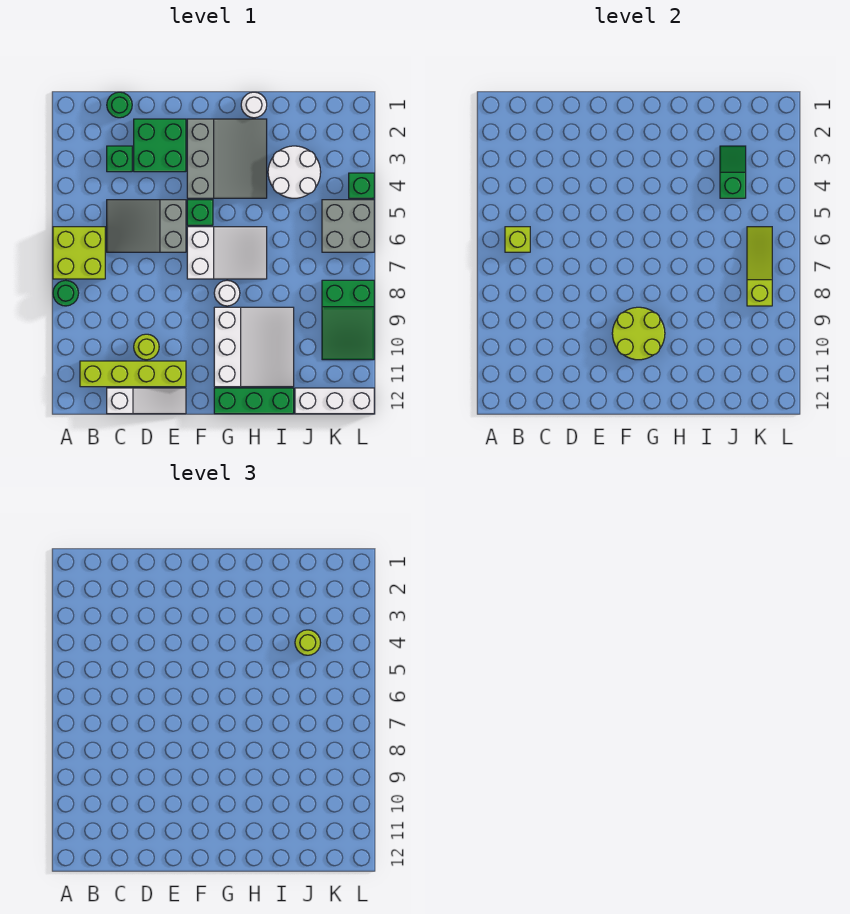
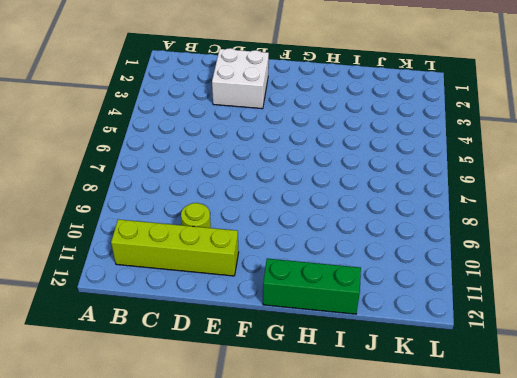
white 2x2 brick [212,48,269,109] -> green 2x2 brick [134,119,186,172]
none -> lime 2x2 brick [53,227,105,279]
none -> green 1x1 round brick [53,280,79,306]
none -> green 1x1 round brick [107,92,132,118]

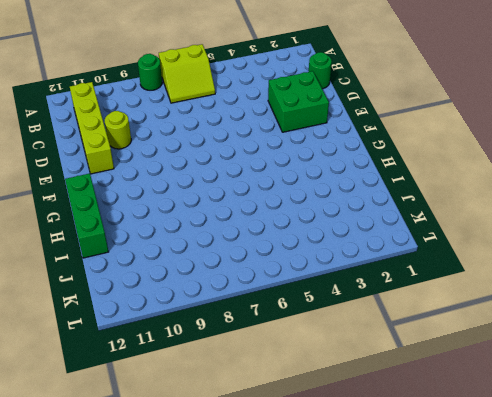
lime 2x2 slope [159,44,215,103] -> lime 2x2 brick [53,227,105,279]
none -> green 1x1 brick [107,146,132,172]
none -> grey 2x3 slope [107,200,186,252]
none -> white 1x3 slope [107,388,186,414]

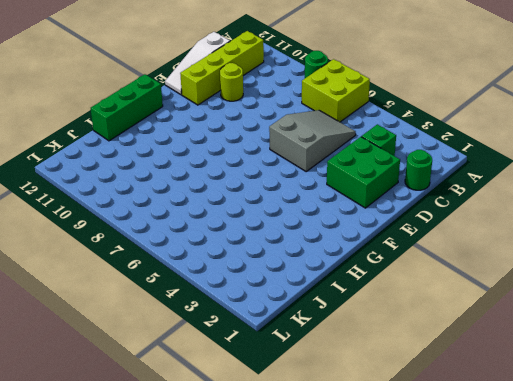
none -> grey 3x3 slope [187,119,267,198]
none -> green 1x1 brick [187,200,213,225]
none -> white 2x3 slope [187,227,267,279]

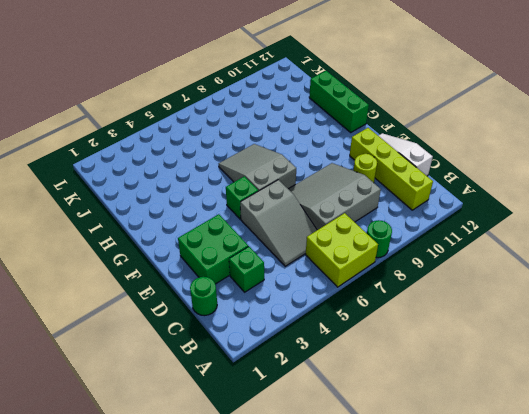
grey 3x3 slope [289,163,381,230] -> grey 3x3 slope moved to [187,119,267,198]
grey 2x3 slope [219,144,296,191] -> white 2x3 slope [187,227,267,279]
none -> white 1x1 round brick [214,280,240,306]
none -> white 3x3 slope [214,307,294,387]
none -> white 1x1 round brick [241,92,267,118]

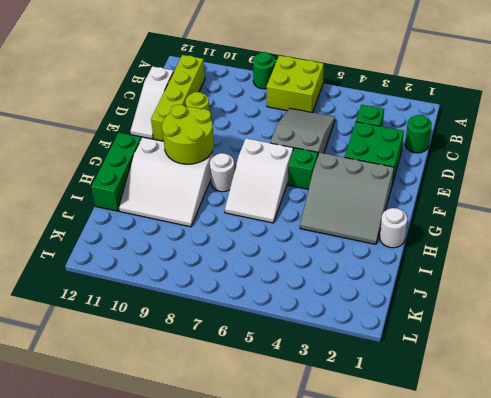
none -> white 2x2 round brick [268,146,321,198]
none -> white 1x3 brick [295,388,374,414]
none -> grey 2x2 brick [322,200,374,252]

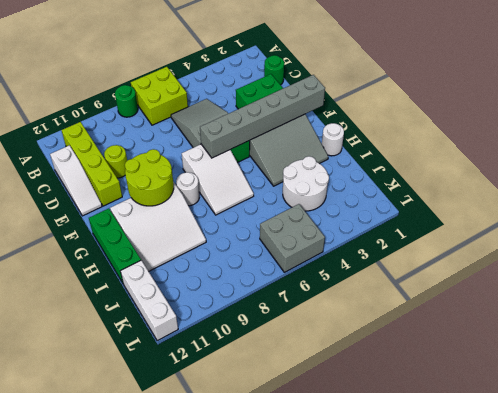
grey 1x6 brick [200,75,325,158] -> none
none -> green 1x1 brick [107,146,132,172]
none -> green 2x3 slope [322,280,374,360]
none -> green 1x1 brick [349,173,374,198]

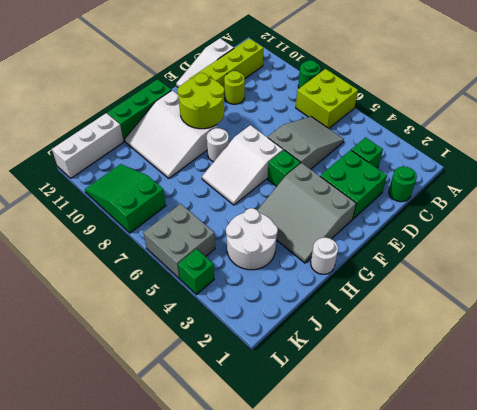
none -> lime 1x1 brick [505,227,530,252]
none -> green 1x2 slope [720,146,746,198]
none -> lime 1x3 slope [747,227,772,306]

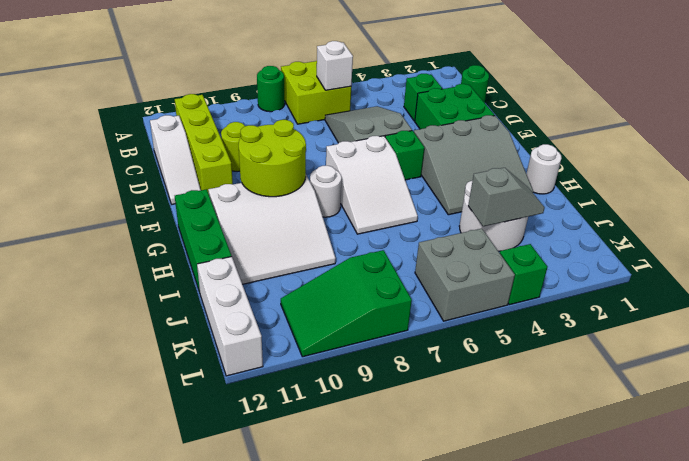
white 1x1 brick [317,41,353,90] -> lime 1x1 brick [505,227,530,252]
grey 1x2 slope [468,168,545,226] -> green 1x2 slope [720,146,746,198]
none -> lime 1x3 slope [747,227,772,306]
none -> lime 1x1 round brick [295,630,321,655]

